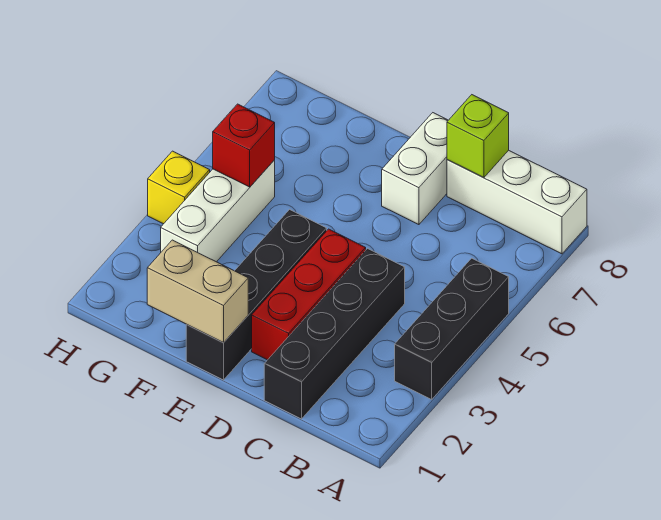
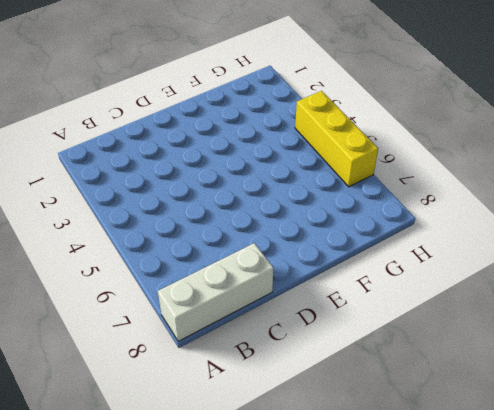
yellow 1x3 brick [295,91,378,187] -> yellow 1x1 brick [148,151,210,224]
none -> black 1x3 brick [395,258,509,399]
none -> black 1x4 brick [264,249,405,419]

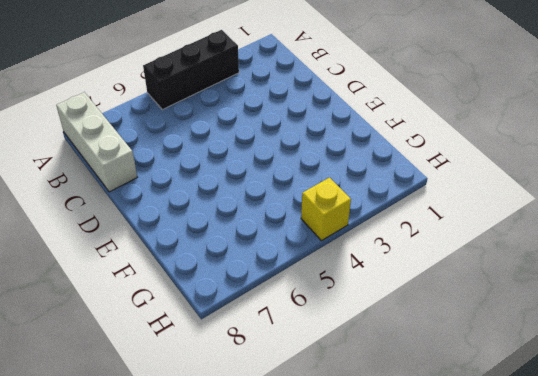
none -> black 1x4 brick [264,249,405,419]
none -> red 1x3 brick [252,229,366,360]

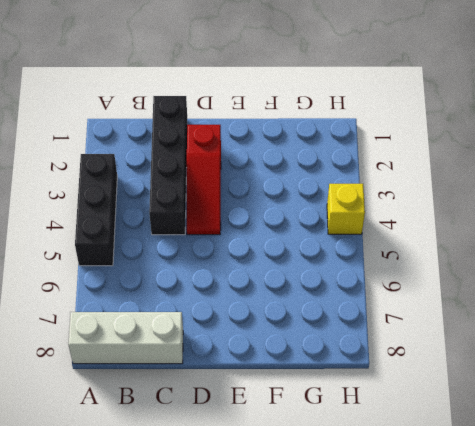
red 1x3 slope [187,125,221,235] -> red 1x3 brick [252,229,366,360]
none -> white 1x2 brick [382,113,448,225]
none -> black 1x4 brick [186,210,327,380]

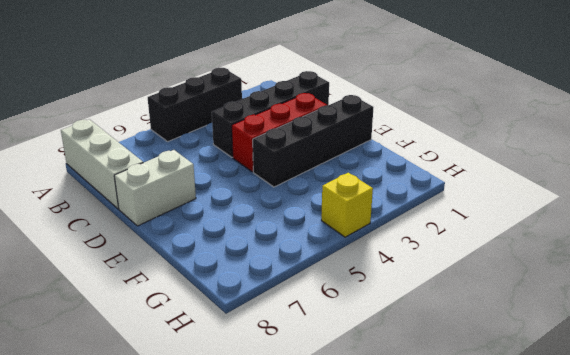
none -> white 1x3 brick [161,160,275,262]
none -> lime 1x1 brick [447,95,509,177]

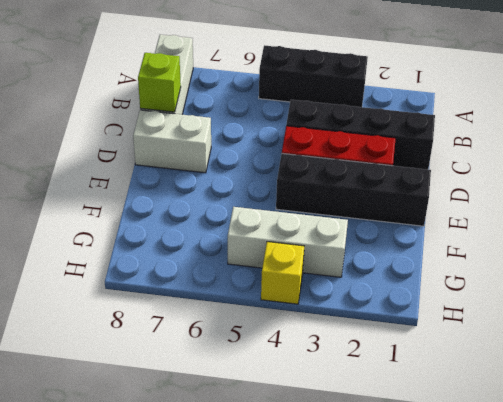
none -> tan 1x2 brick [147,240,248,342]
none -> red 1x1 brick [213,104,275,187]

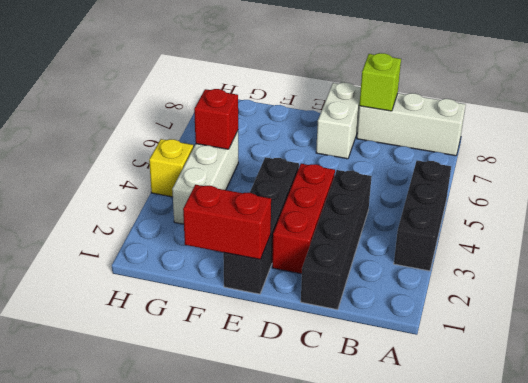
red 1x2 brick [183,185,271,260] -> tan 1x2 brick [147,240,248,342]

